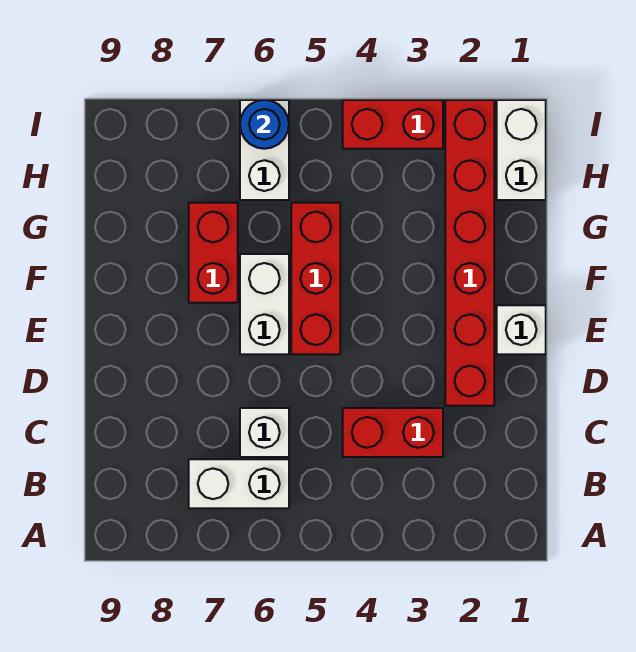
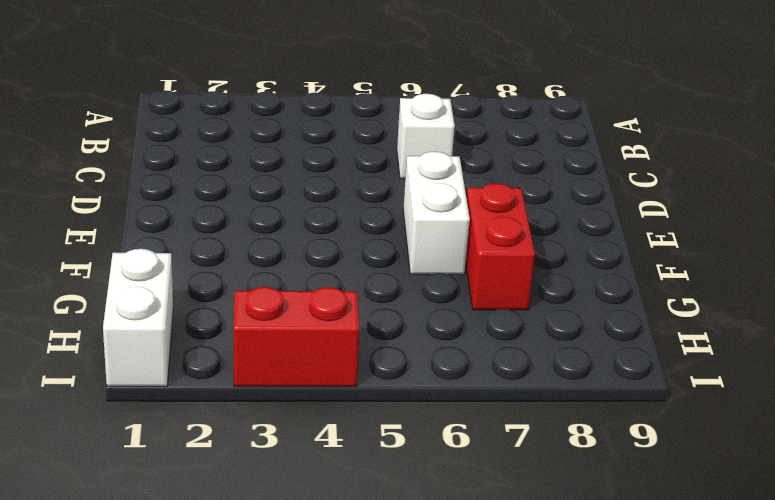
none -> white 1x2 brick [189,459,289,508]
none -> red 1x2 brick [343,408,443,457]
none -> red 1x6 brick [445,100,494,406]

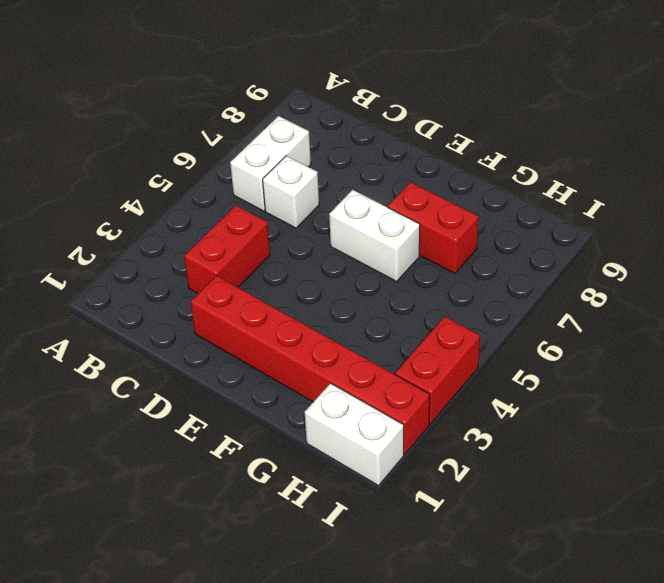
none -> white 1x1 brick [497,305,546,354]
none -> red 1x3 brick [291,203,340,354]
none -> white 1x2 brick [240,100,289,200]

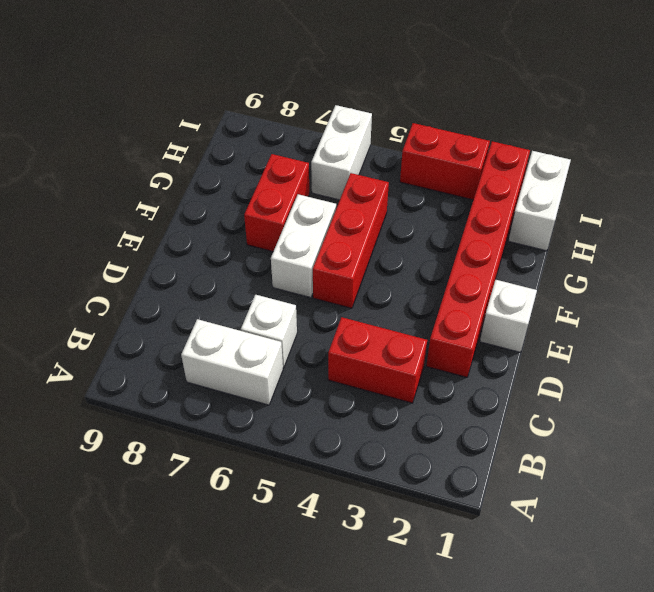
none -> blue 1x1 round brick [240,100,289,149]

